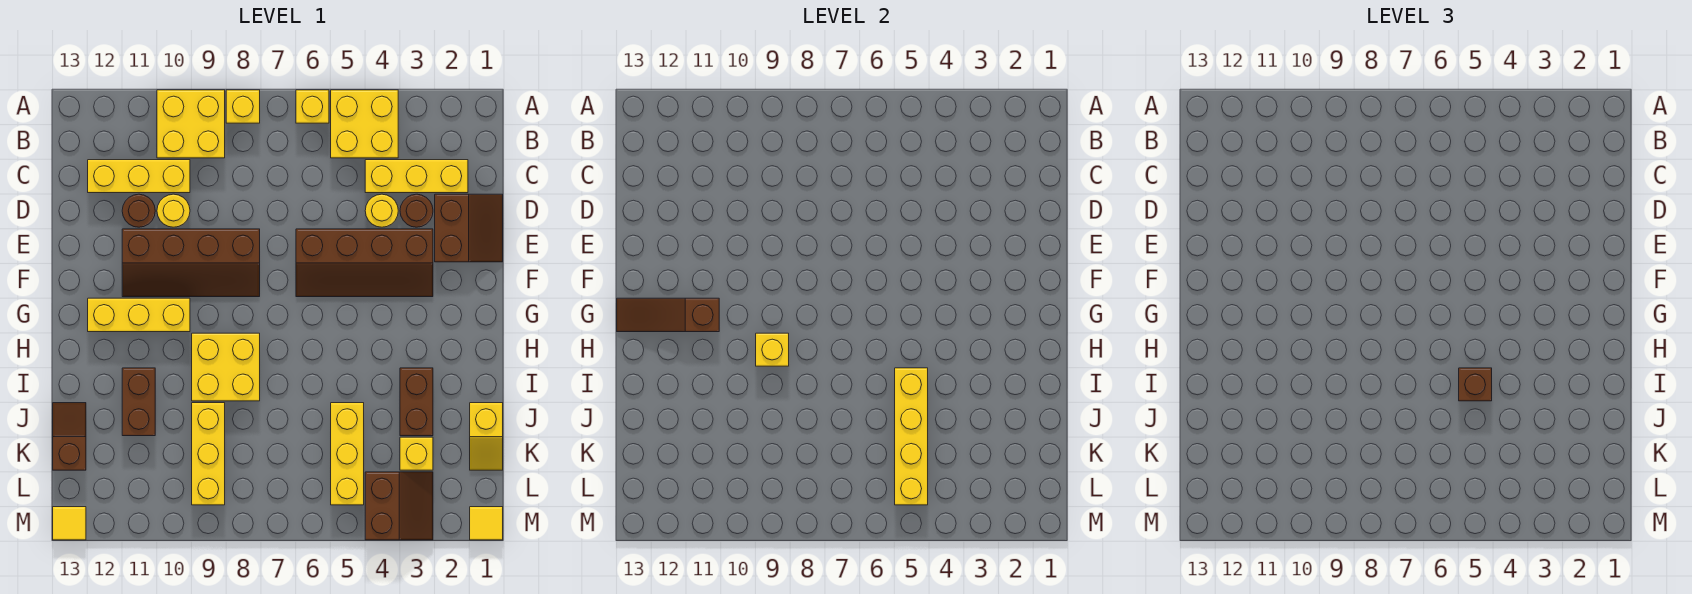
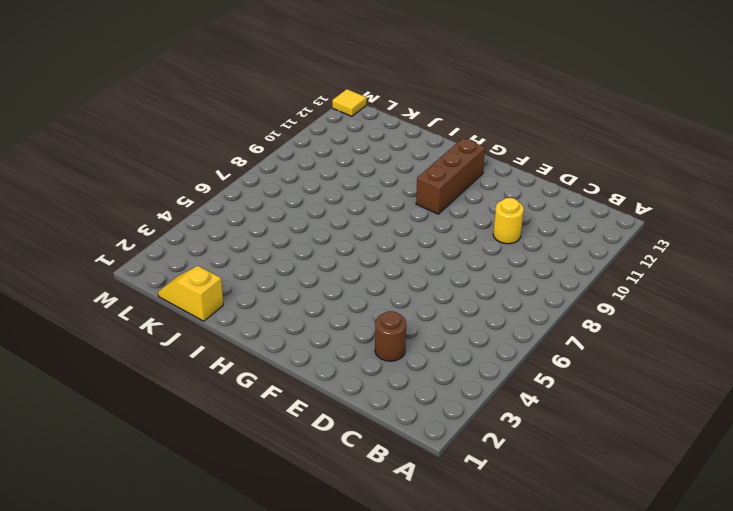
brown 1x3 brick [416,138,485,214] -> yellow 1x3 brick [88,298,190,332]
none -> yellow 2x2 brick [331,90,398,158]
none -> yellow 1x1 brick [296,90,329,123]
none -> yellow 1x1 brick [226,90,260,123]

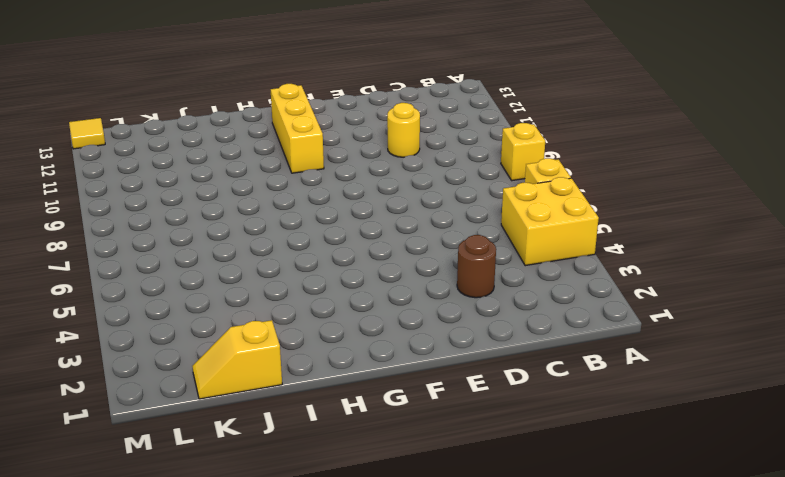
none -> yellow 2x2 brick [157,90,225,158]
none -> yellow 1x3 brick [365,160,468,193]
none -> yellow 1x3 brick [88,160,190,193]

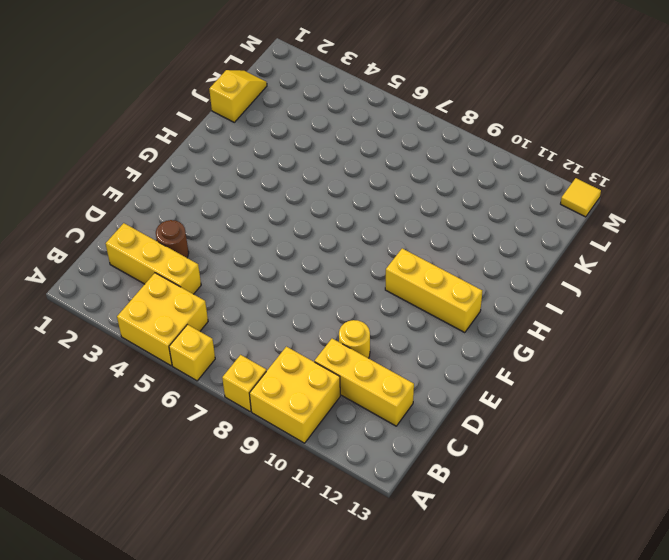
none -> brown 2x2 slope [435,194,503,262]
none -> yellow 1x1 round brick [365,194,398,227]
none -> brown 1x1 round brick [122,194,155,227]

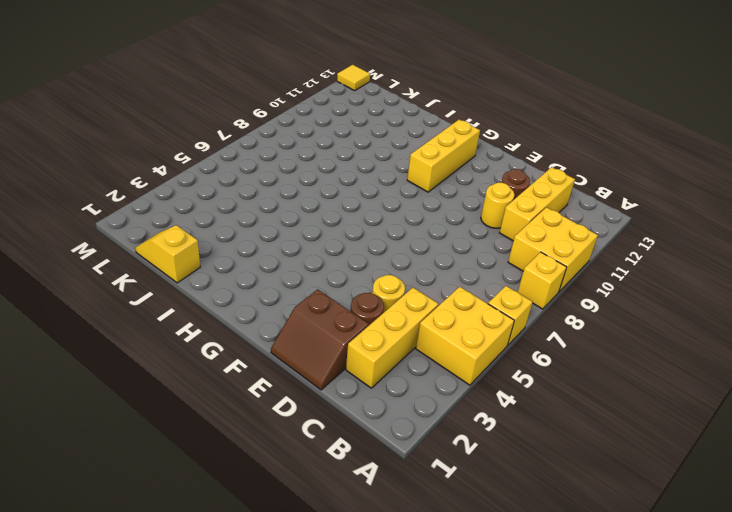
none -> brown 2x4 slope [296,229,433,297]
none -> brown 2x4 slope [122,229,260,297]
none -> yellow 2x2 brick [192,333,260,401]

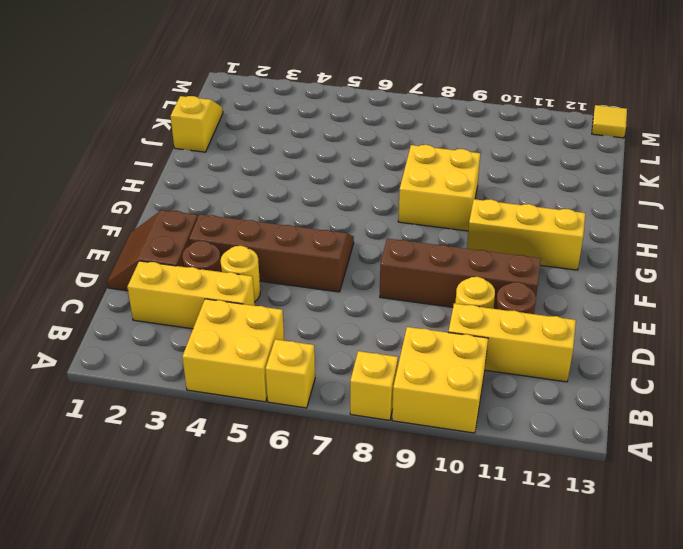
none -> brown 1x2 brick [400,368,433,436]
none -> brown 1x2 brick [122,368,155,436]
none -> yellow 1x3 brick [331,403,364,505]

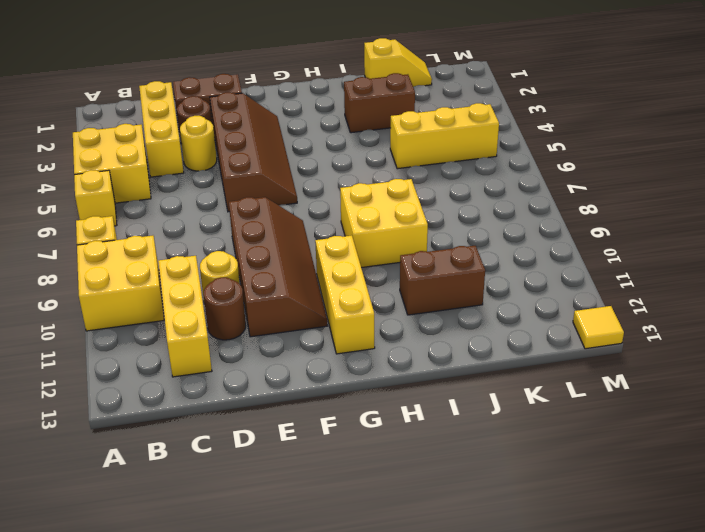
none -> yellow 1x3 brick [192,403,225,505]
none -> brown 1x2 slope [53,403,86,470]
none -> yellow 1x1 brick [400,437,433,470]

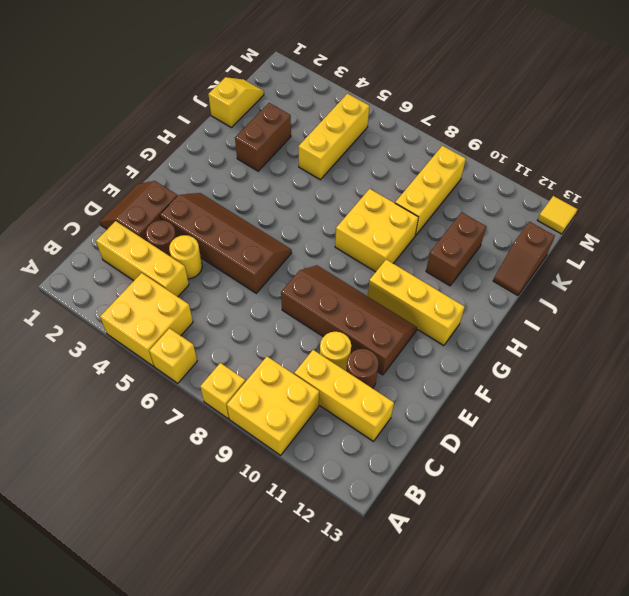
none -> yellow 1x1 brick [400,437,433,470]
none -> brown 2x2 slope [365,472,433,540]
none -> yellow 1x1 tile [470,507,503,540]

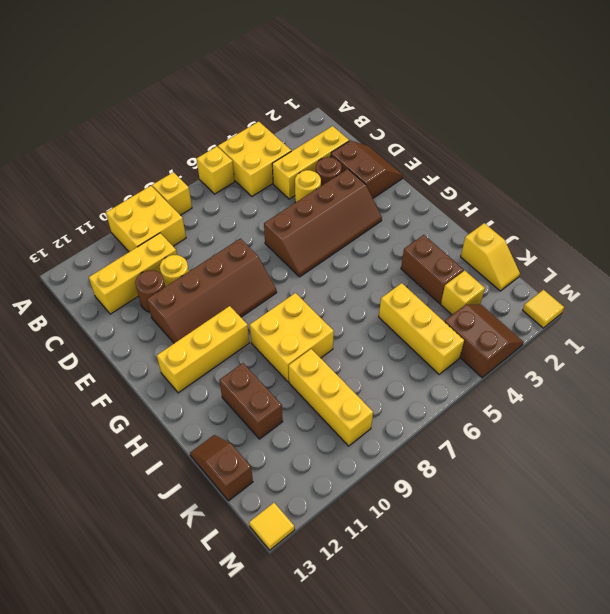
none -> brown 1x3 slope [617,298,719,332]
none -> yellow 1x1 brick [756,333,789,366]
none -> yellow 1x4 brick [895,368,928,505]

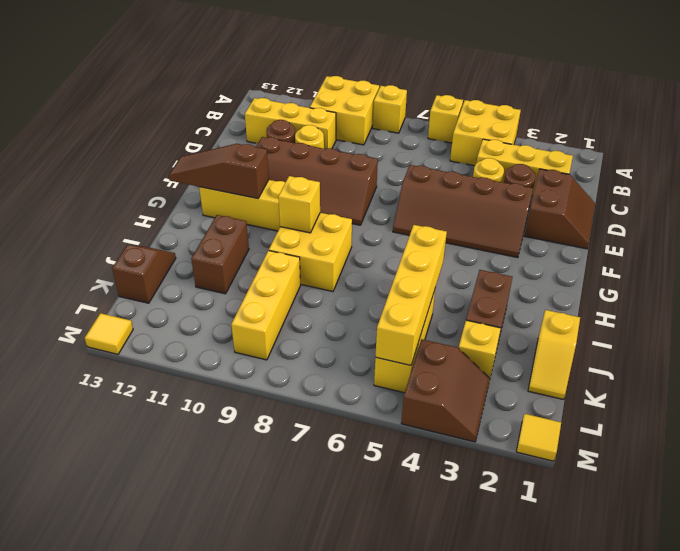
none -> brown 1x1 brick [1459,368,1492,401]

